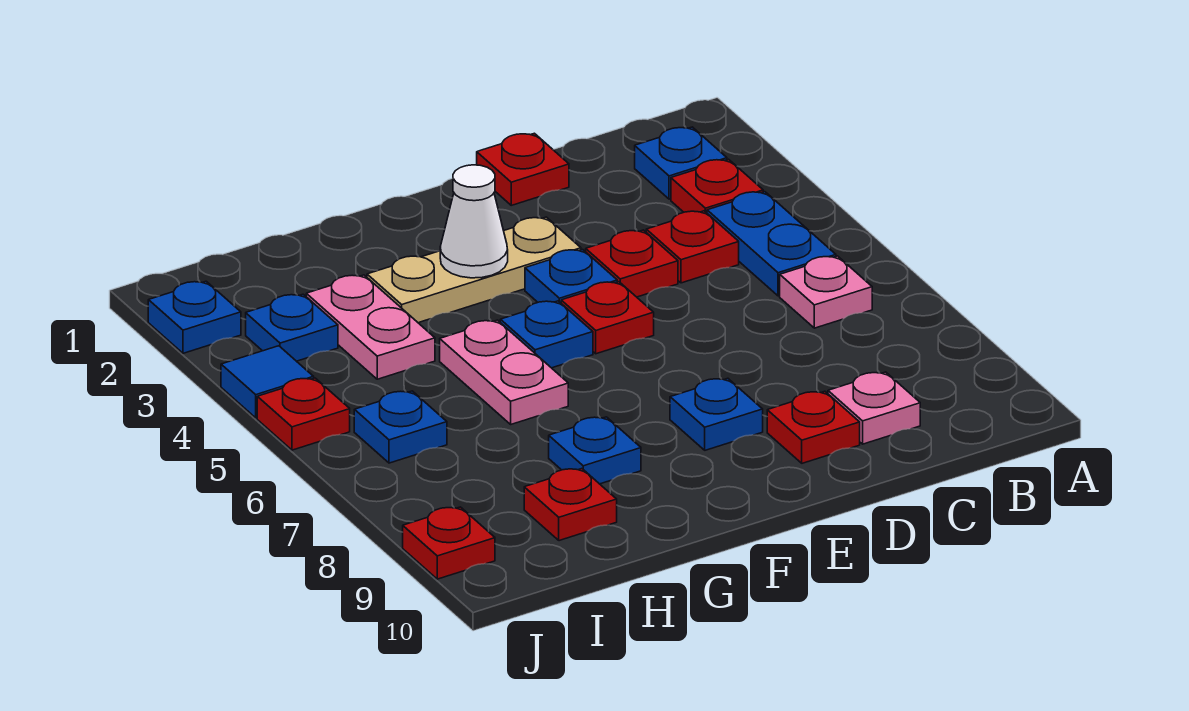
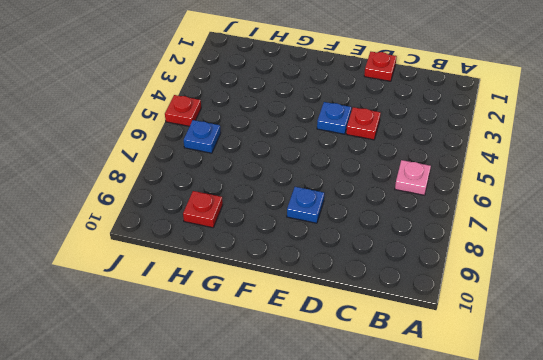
none -> blue 1x1 plate [635,127,727,199]
none -> red 1x1 plate [671,159,763,213]
none -> blue 1x2 plate [707,192,836,296]

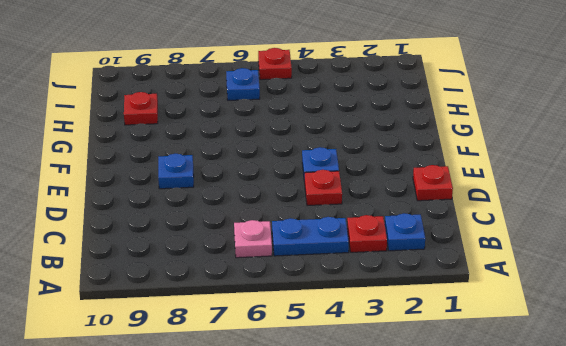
none -> red 1x1 plate [646,211,739,283]
none -> pink 1x1 plate [828,372,920,444]
none -> red 1x1 plate [767,391,860,463]

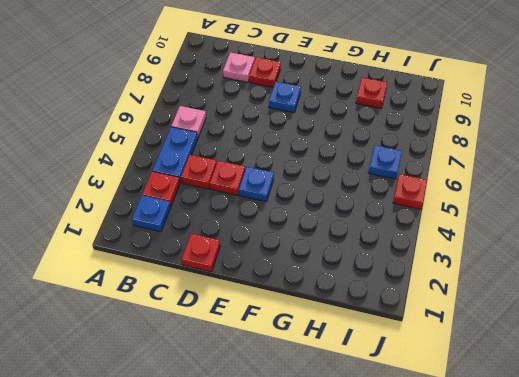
none -> tan 1x3 plate [367,217,581,323]
none -> red 1x1 plate [561,282,654,354]
none -> blue 1x1 plate [500,301,593,368]

